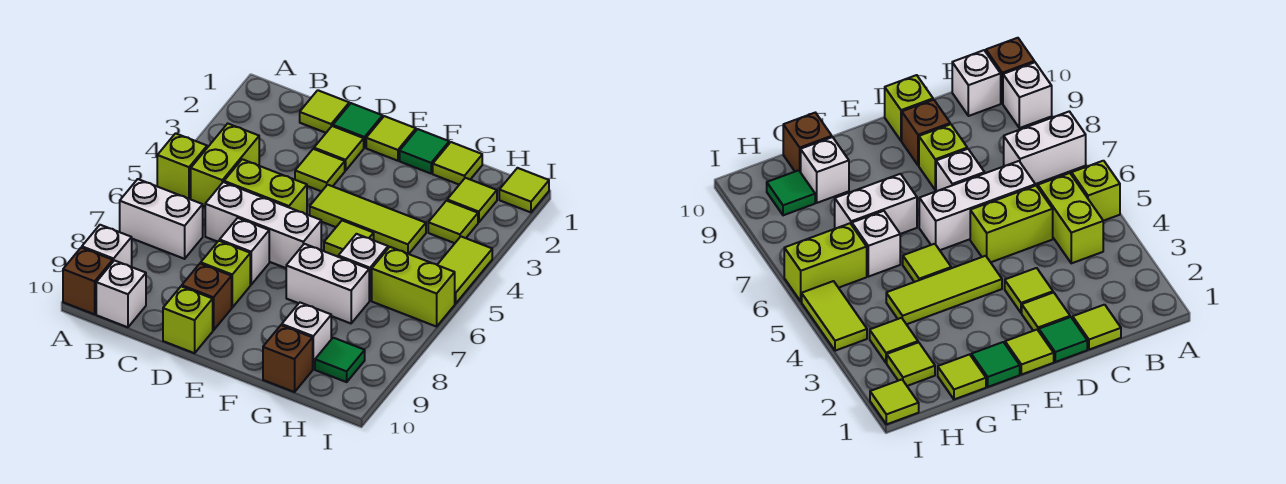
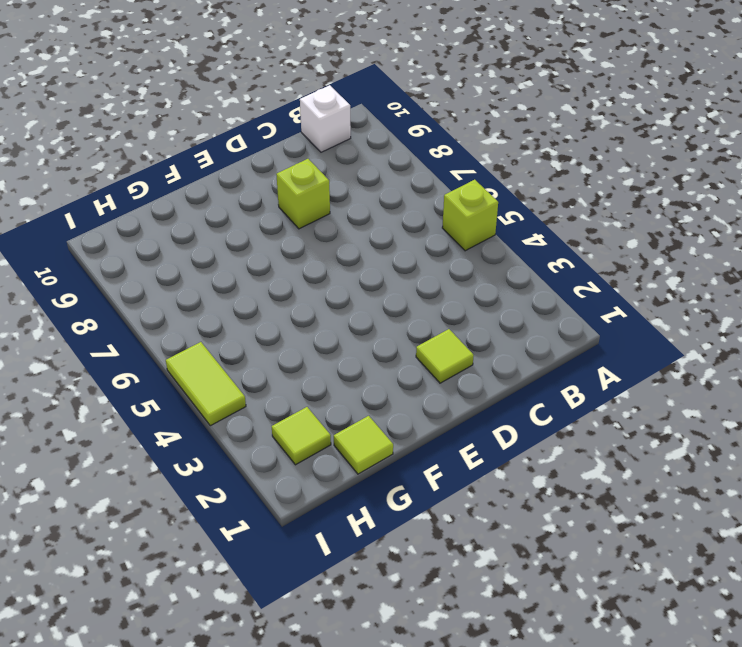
none -> white 1x2 brick [120,179,203,259]
none -> white 1x1 brick [82,225,132,267]
none -> brown 1x1 brick [63,248,113,314]
none -> lime 1x2 brick [191,124,259,206]

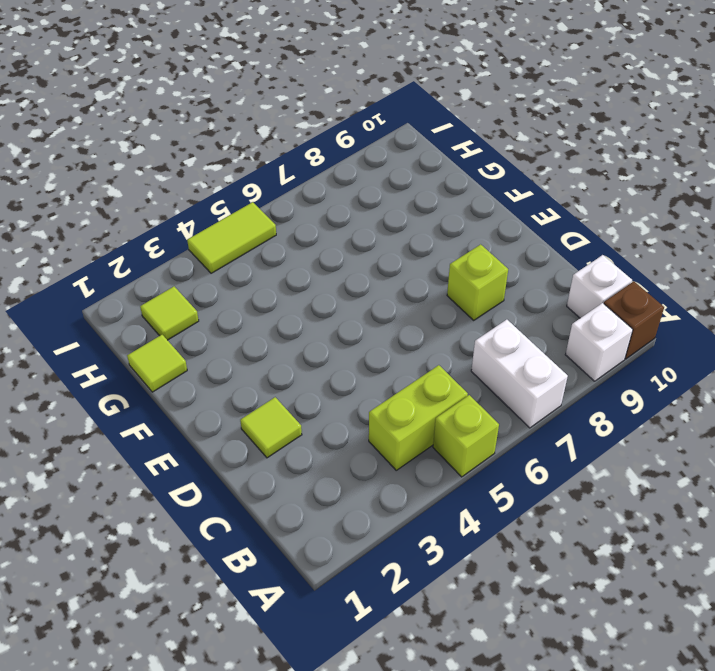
none -> lime 1x1 tile [300,90,349,133]
none -> lime 1x2 brick [224,159,307,214]
none -> white 1x3 brick [205,182,321,268]
none -> green 1x1 tile [333,103,383,148]

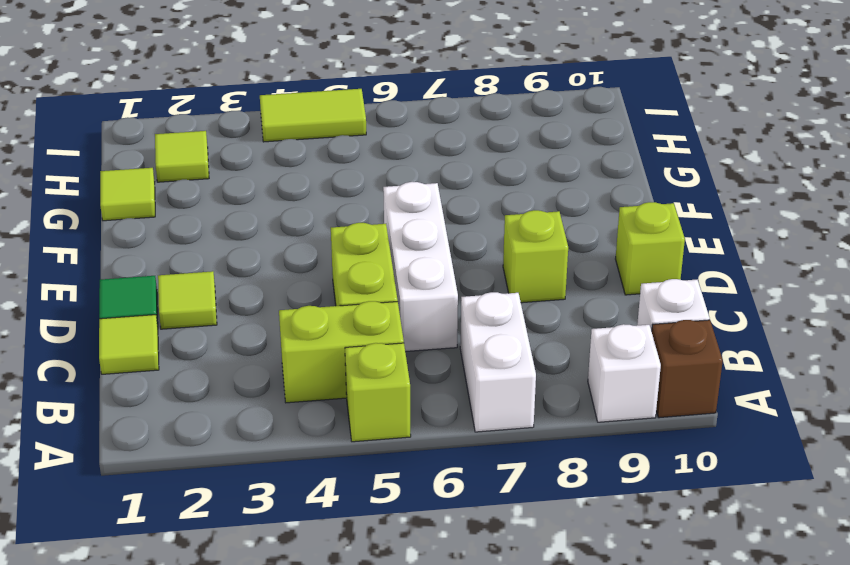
none -> lime 1x1 tile [295,149,345,192]
none -> white 1x1 brick [220,218,269,285]
none -> brown 1x1 brick [182,264,232,330]
none -> lime 1x1 tile [366,116,416,161]

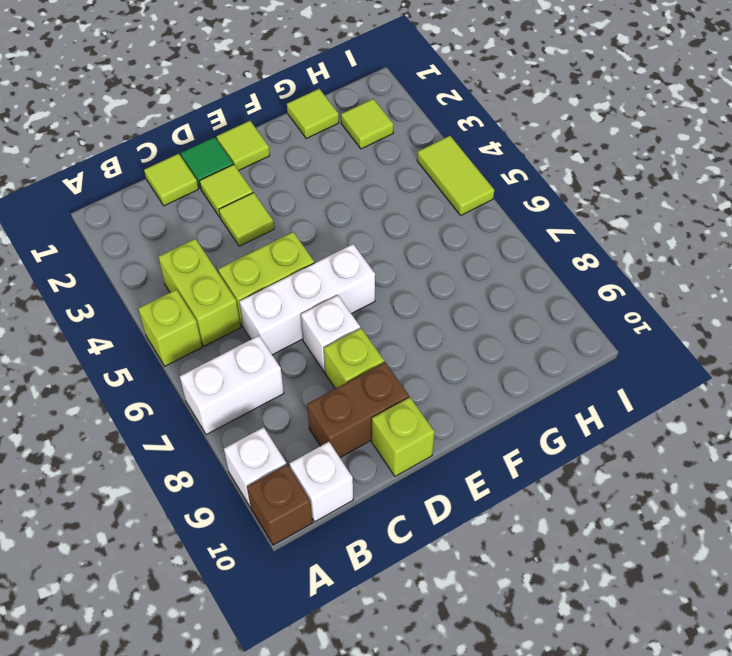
brown 1x2 brick [307,362,409,457] -> brown 1x1 brick [182,264,232,330]
none -> lime 1x3 tile [310,185,426,254]
none -> green 1x1 tile [400,129,449,174]
none -> lime 1x1 tile [324,220,374,257]
none -> white 1x2 brick [286,244,369,323]

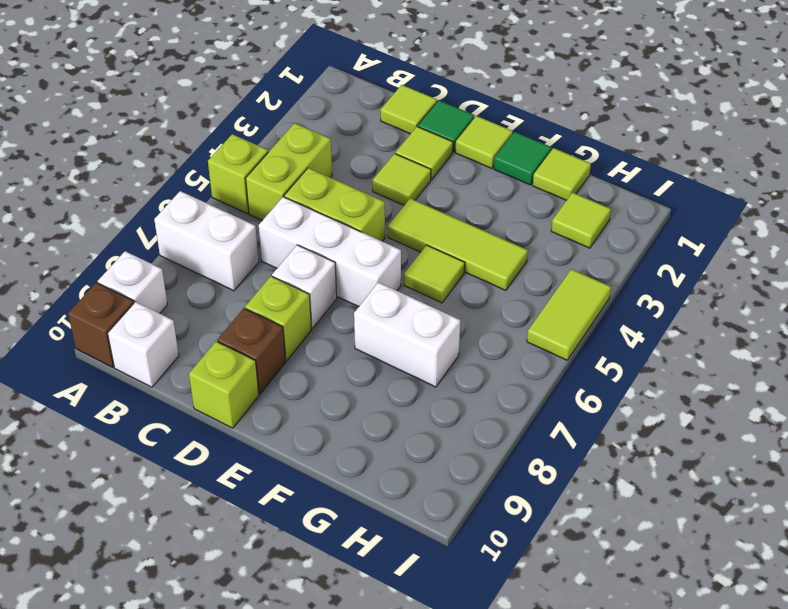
none -> white 1x1 brick [338,234,388,301]
none -> white 1x1 brick [282,303,331,369]
none -> brown 1x1 brick [263,325,313,392]
none -> lime 1x1 tile [428,201,478,243]

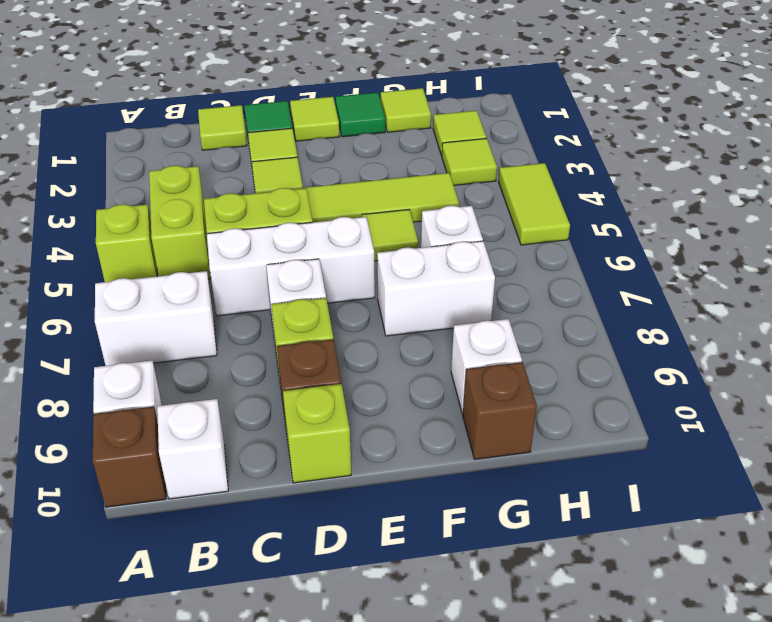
none -> lime 1x2 brick [372,247,455,327]
none -> green 1x1 tile [315,338,365,382]
none -> lime 1x1 tile [499,168,549,212]

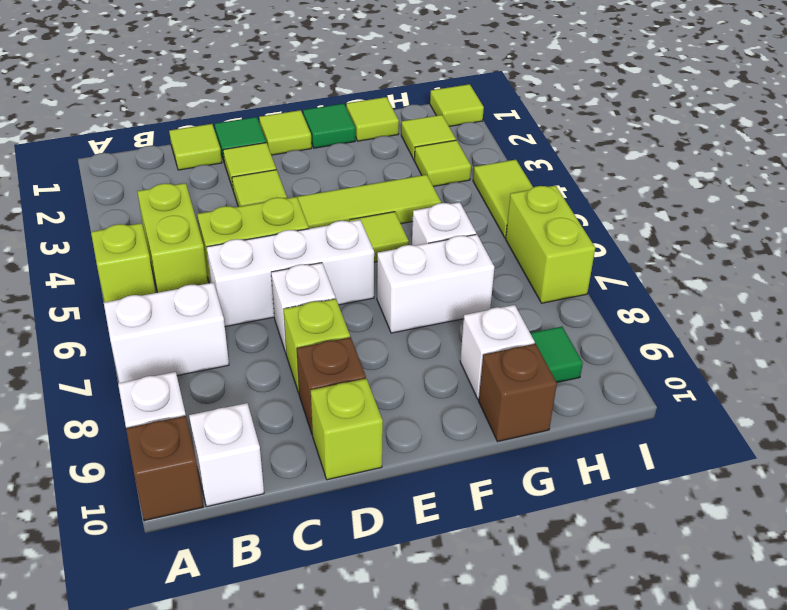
lime 1x2 brick [506,185,595,303] -> lime 1x2 brick turned to [372,247,455,327]

